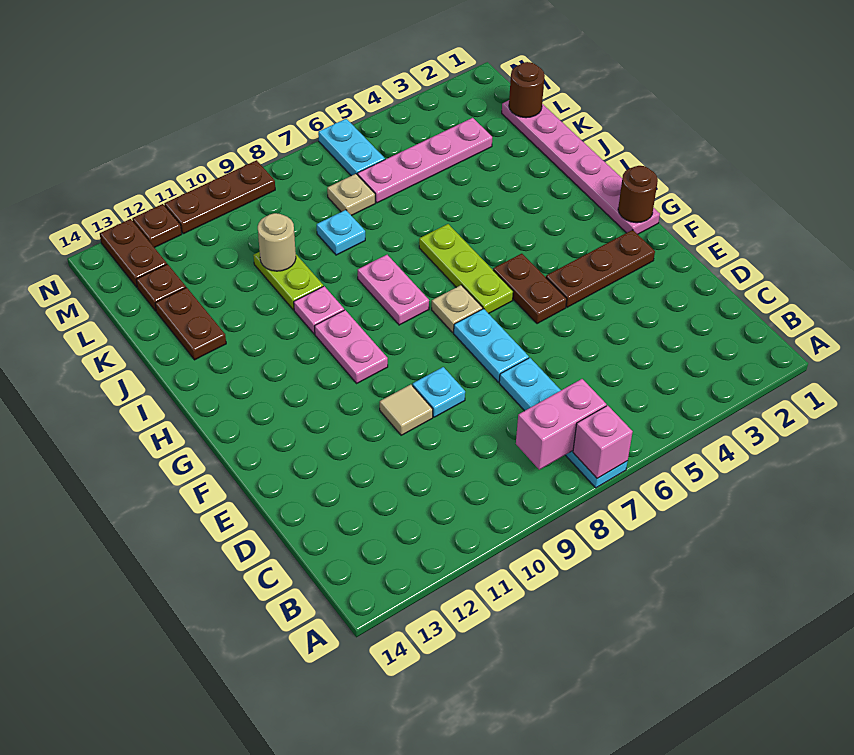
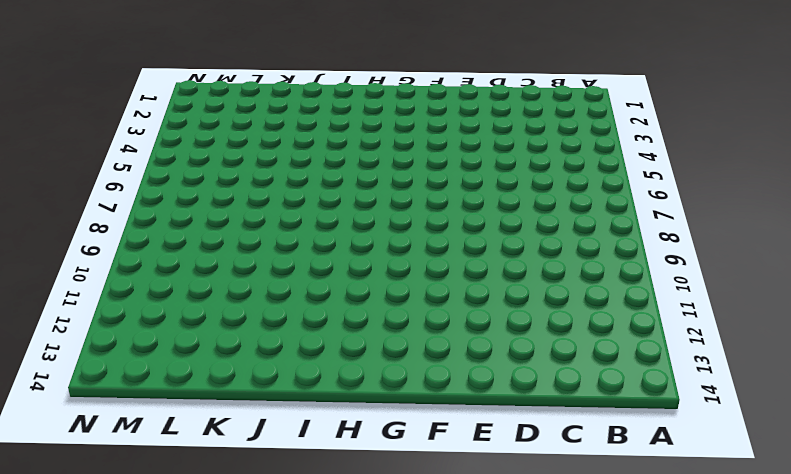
none -> cyan 1x4 plate [499,358,628,488]
none -> cyan 1x2 plate [454,309,529,382]
none -> cyan 1x1 plate [413,367,465,417]

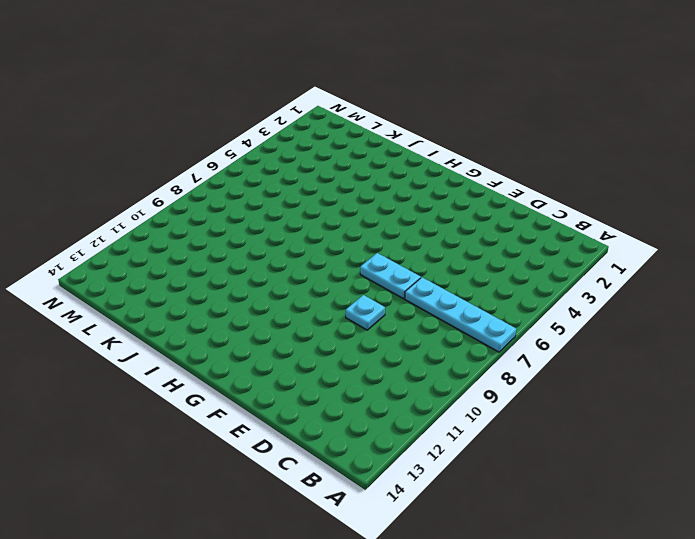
none -> tan 1x1 tile [380,385,433,435]
none -> brown 1x3 plate [546,230,655,307]
none -> brown 1x2 plate [493,254,567,324]

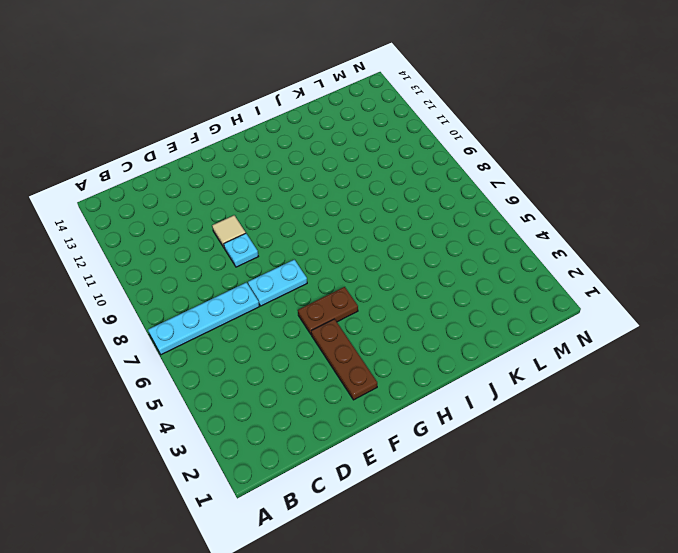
none -> pink 1x6 plate [502,100,660,234]
none -> lime 1x3 plate [419,224,513,314]
none -> tan 1x1 plate [432,285,483,332]

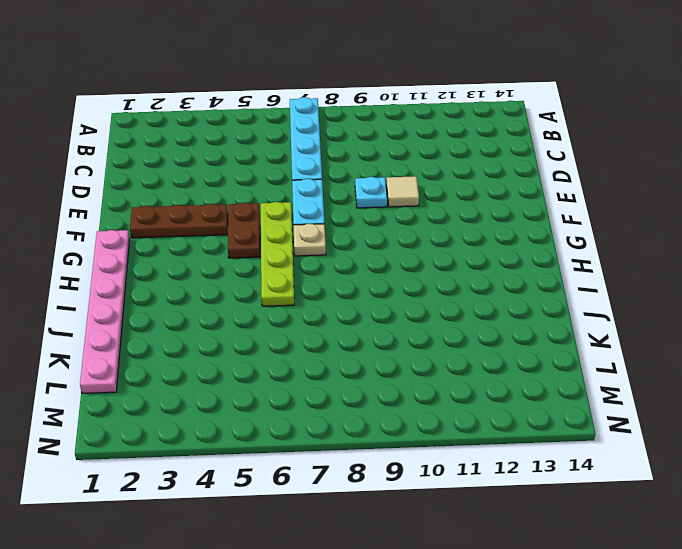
lime 1x4 plate [261,202,294,306] -> lime 1x3 plate [419,224,513,314]
none -> pink 1x2 plate [315,310,388,383]
none -> pink 1x2 plate [358,255,429,325]
none -> pink 1x1 plate [294,286,344,334]

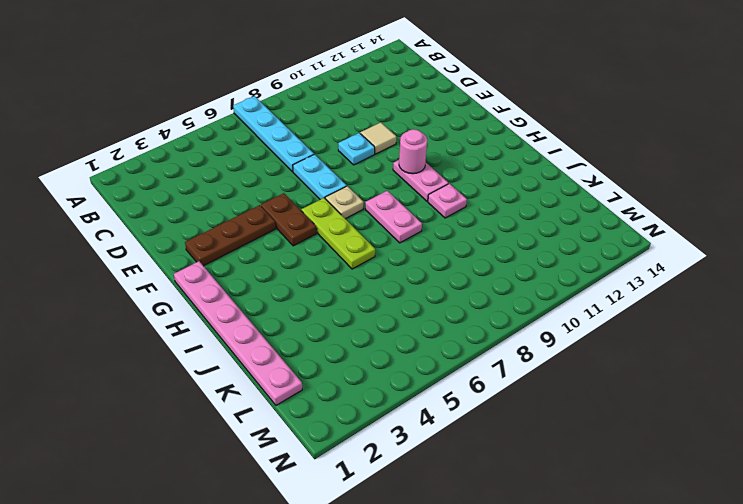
pink 1x1 round brick [399,129,427,174] -> none
none -> lime 1x2 plate [253,252,323,310]
none -> brown 1x2 plate [155,287,226,360]
none -> cyan 1x1 plate [317,210,365,255]

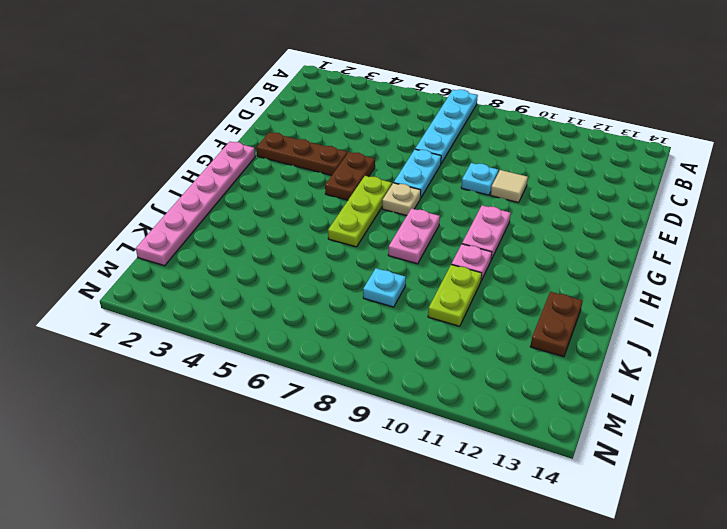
none -> pink 1x4 plate [358,118,492,203]
none -> tan 1x1 plate [327,174,375,215]
none -> brown 1x1 plate [136,264,186,311]

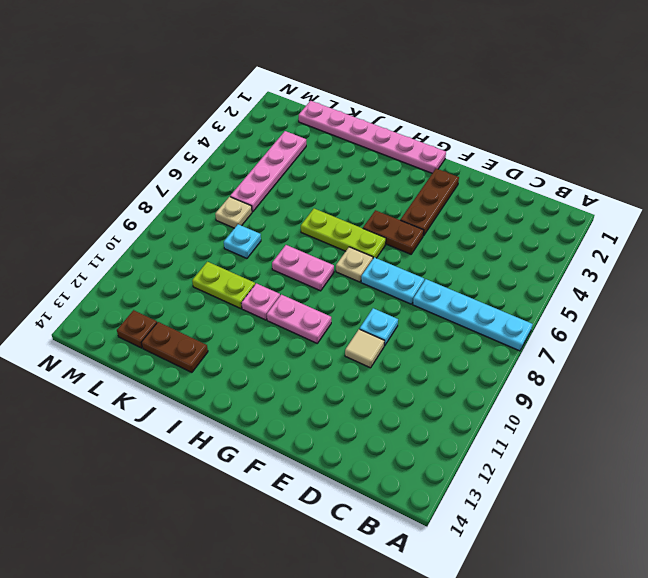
none -> cyan 1x2 plate [318,119,385,176]
none -> brown 1x2 plate [100,219,167,287]
none -> brown 1x3 plate [164,160,275,234]

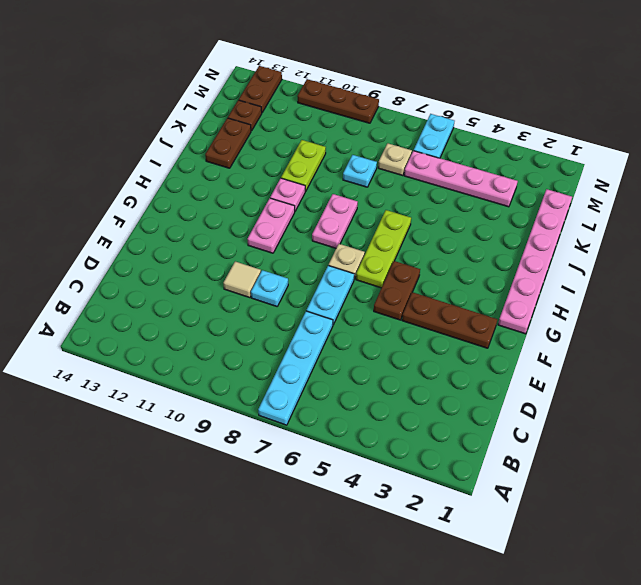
none -> brown 1x1 plate [132,204,182,248]
none -> pink 1x1 brick [573,405,633,478]
none -> pink 1x2 brick [516,379,606,470]

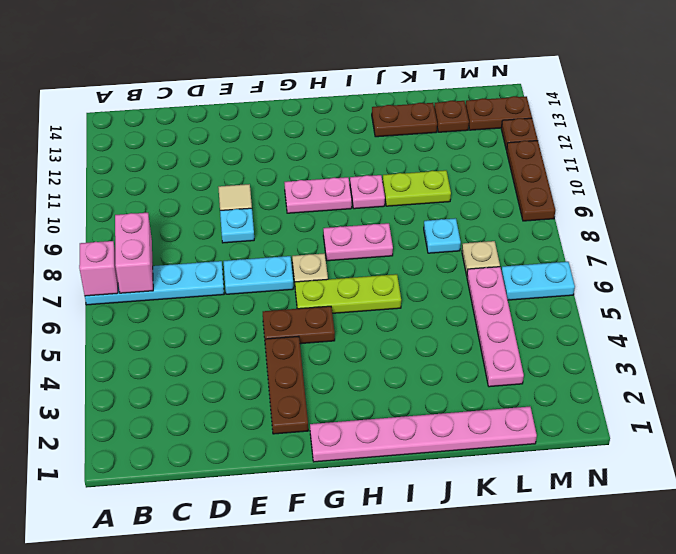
none -> brown 1x1 round brick [618,166,658,223]
none -> tan 1x1 round brick [258,213,296,271]
none -> brown 1x1 round brick [509,62,545,118]

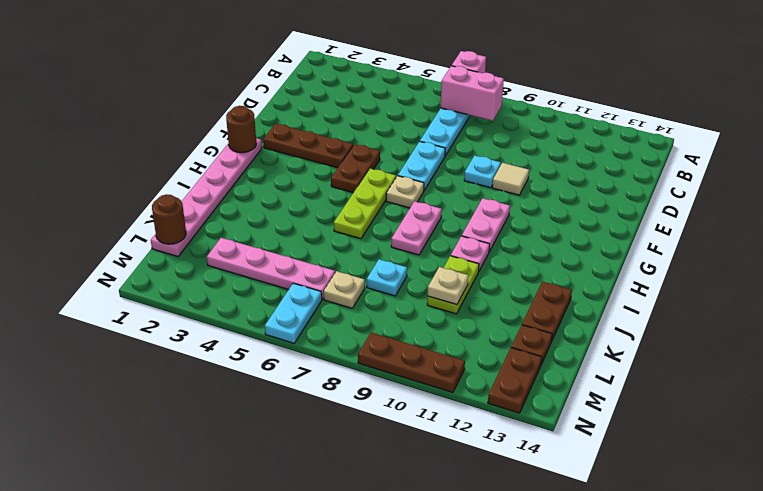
tan 1x1 plate [428,267,468,305] -> tan 1x1 round brick [258,213,296,271]
none -> brown 1x1 plate [132,204,182,248]

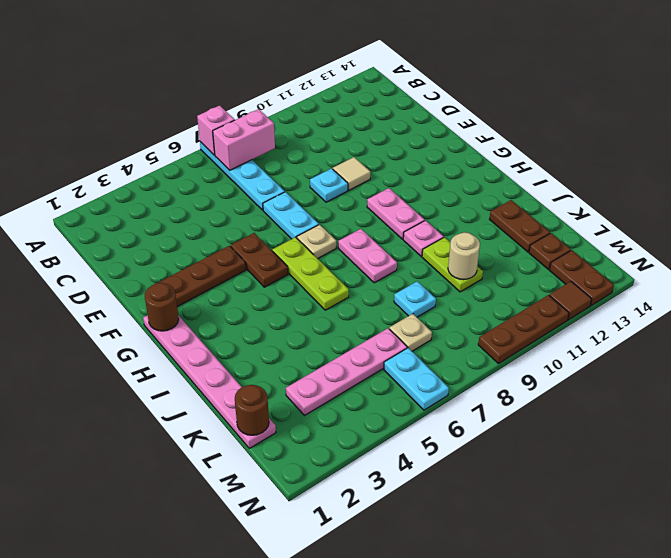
brown 1x1 tile [549,281,592,320] -> brown 1x1 plate [132,204,182,248]

